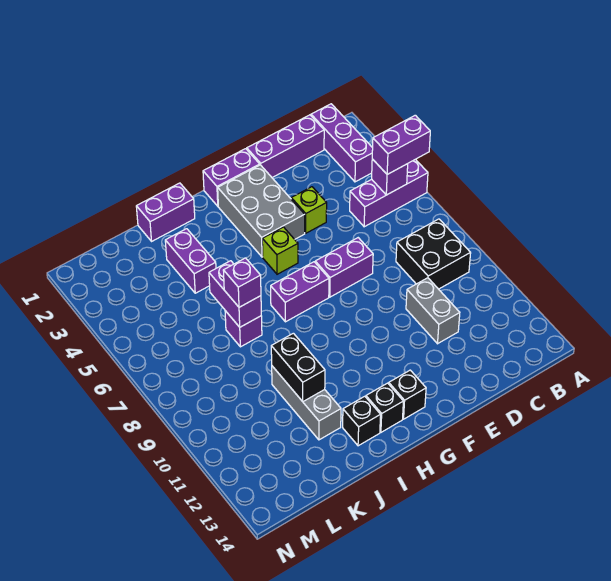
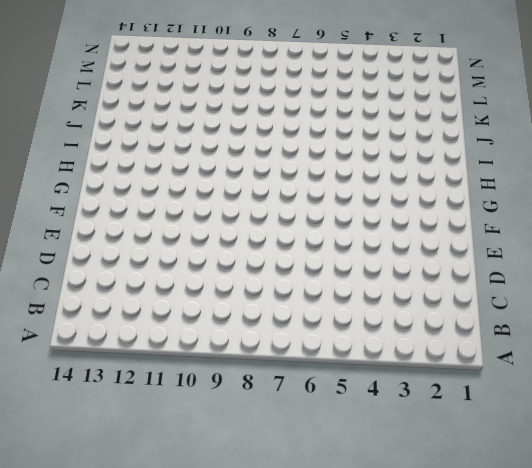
none -> purple 1x3 brick [350,159,428,227]
none -> purple 1x3 brick [311,104,373,182]
none -> black 2x2 brick [396,219,471,289]

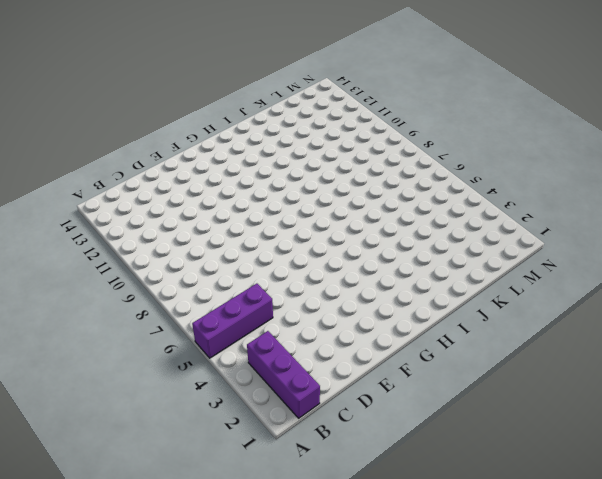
none -> black 2x2 brick [396,219,471,289]
none -> purple 1x3 brick [247,115,324,178]
none -> grey 1x2 brick [406,278,460,344]

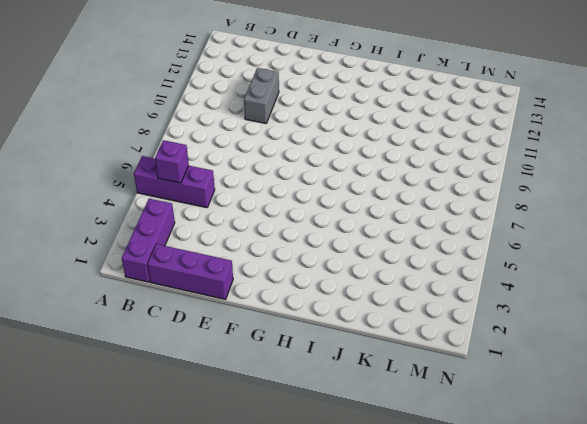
none -> black 2x2 brick [396,219,471,289]
none -> lime 1x1 brick [291,187,327,233]
none -> purple 1x2 brick [315,238,373,297]

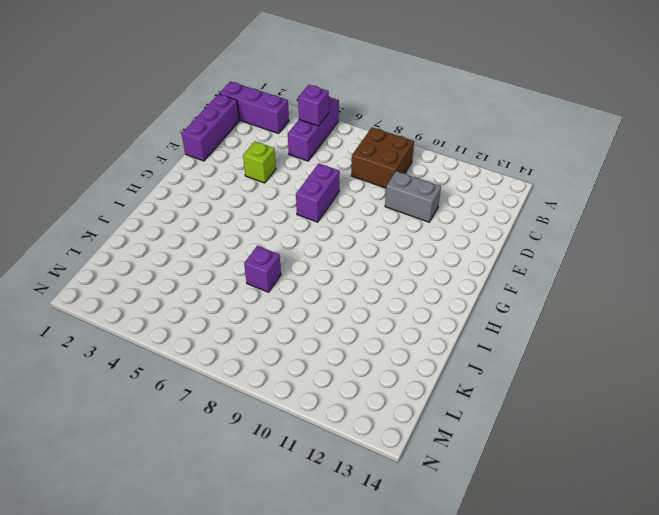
brown 2x2 brick [351,128,414,188] -> black 2x2 brick [396,219,471,289]
none -> purple 1x2 brick [203,149,260,206]
none -> grey 2x3 brick [218,165,305,257]
none -> lime 1x1 brick [262,227,298,274]

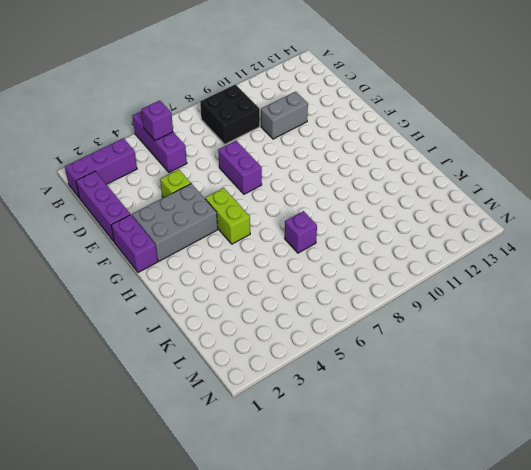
lime 1x2 brick [205,188,250,244] -> lime 1x1 brick [262,227,298,274]
none -> purple 1x2 brick [271,262,329,322]
none -> black 1x1 brick [389,370,426,419]
none -> black 1x1 brick [366,383,403,432]

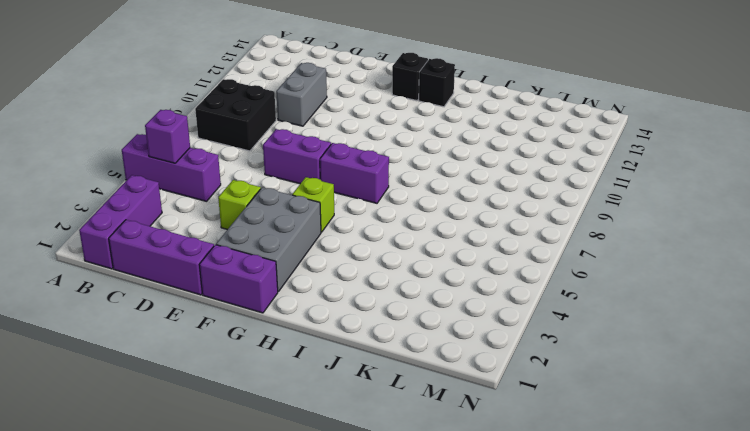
none -> purple 1x2 brick [136,183,195,241]
none -> black 1x1 brick [343,396,381,446]
none -> purple 1x2 brick [165,229,216,293]

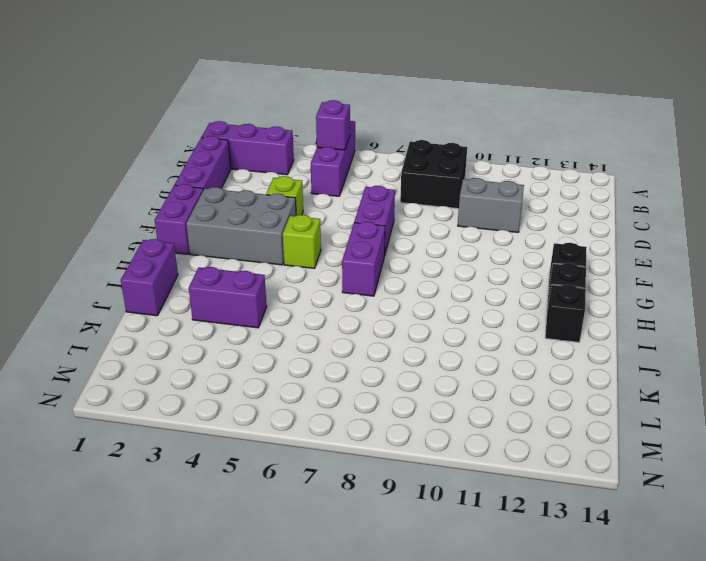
none -> purple 1x1 brick [225,311,262,347]
none -> grey 1x3 brick [272,366,341,440]
none -> purple 1x2 brick [209,261,261,327]

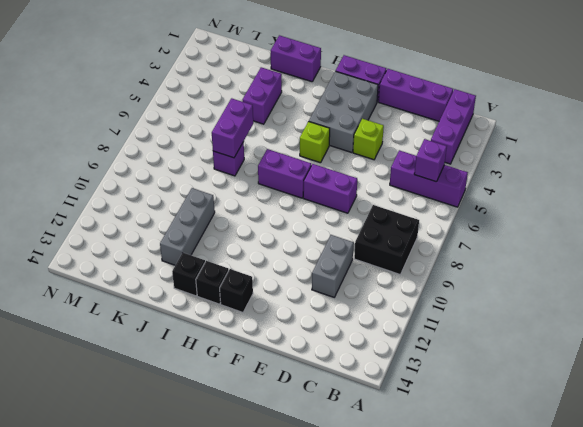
none -> black 1x2 brick [271,333,325,402]
none -> purple 1x2 brick [372,115,430,174]
none -> purple 1x1 brick [223,258,261,307]

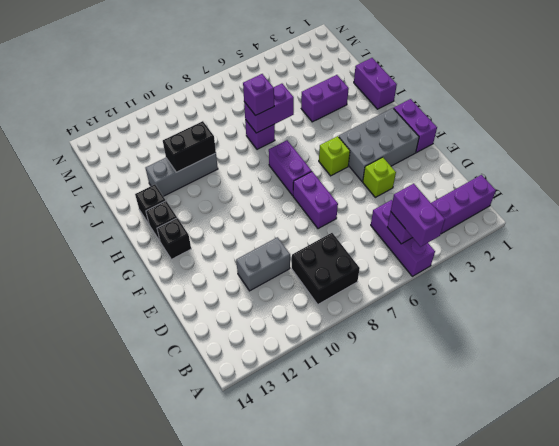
none -> purple 1x3 brick [247,115,324,178]

